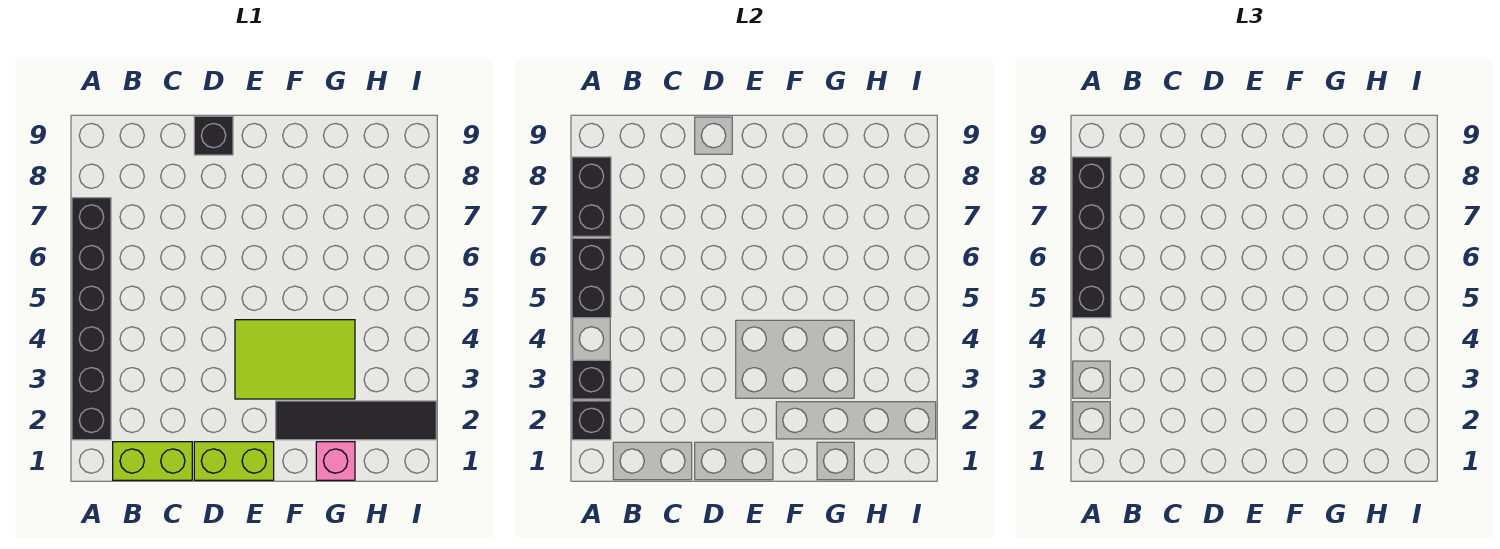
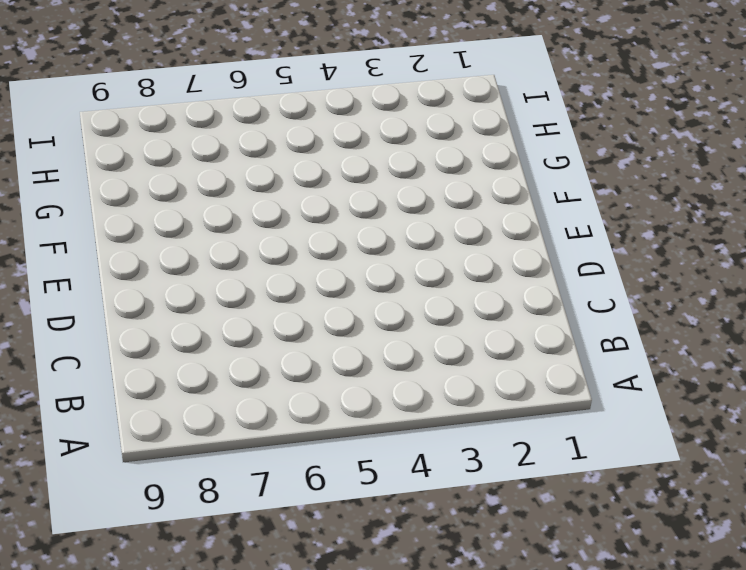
none -> black 1x6 brick [72,198,111,440]
none -> lime 1x2 brick [113,442,192,480]
none -> lime 1x2 brick [194,442,274,480]

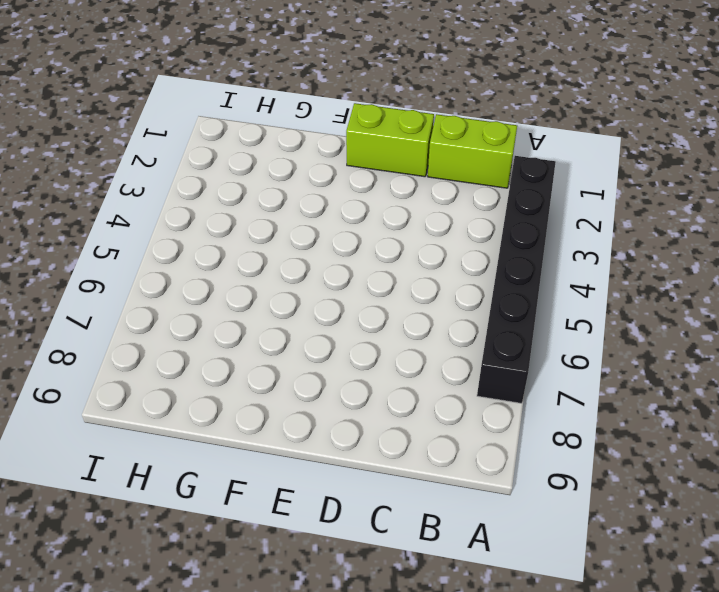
none -> black 1x1 brick [194,116,233,155]
none -> lime 2x3 tile [235,320,355,399]
none -> black 1x4 tile [276,401,436,440]

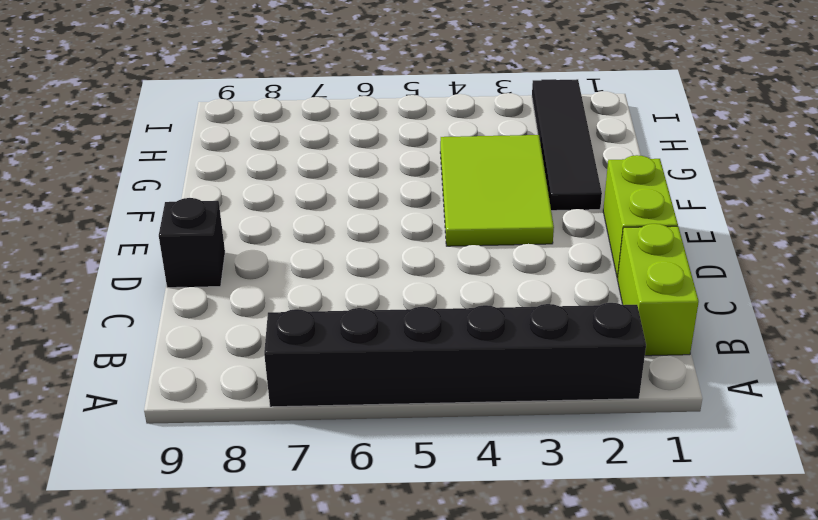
none -> pink 1x1 brick [316,442,355,480]
none -> black 1x1 brick [572,401,611,440]
none -> black 1x1 brick [572,360,611,399]

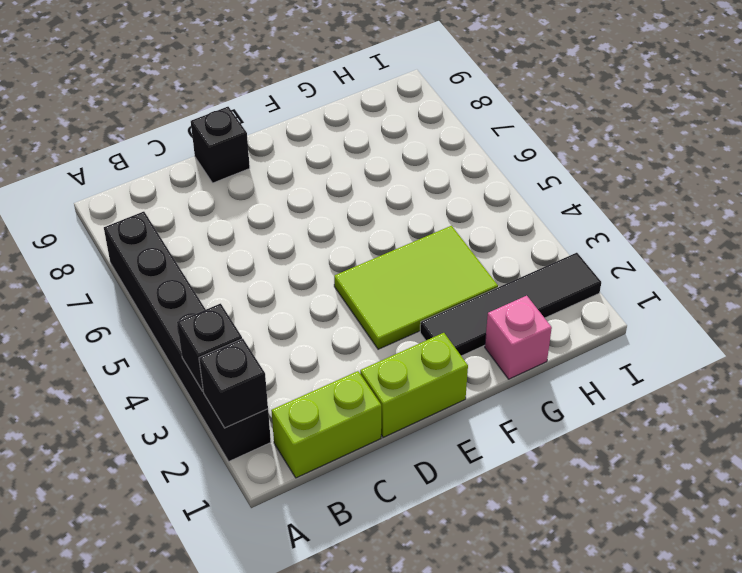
none -> black 1x2 brick [572,238,611,318]
none -> black 1x2 brick [572,157,611,236]
none -> black 1x4 brick [1072,157,1111,318]

